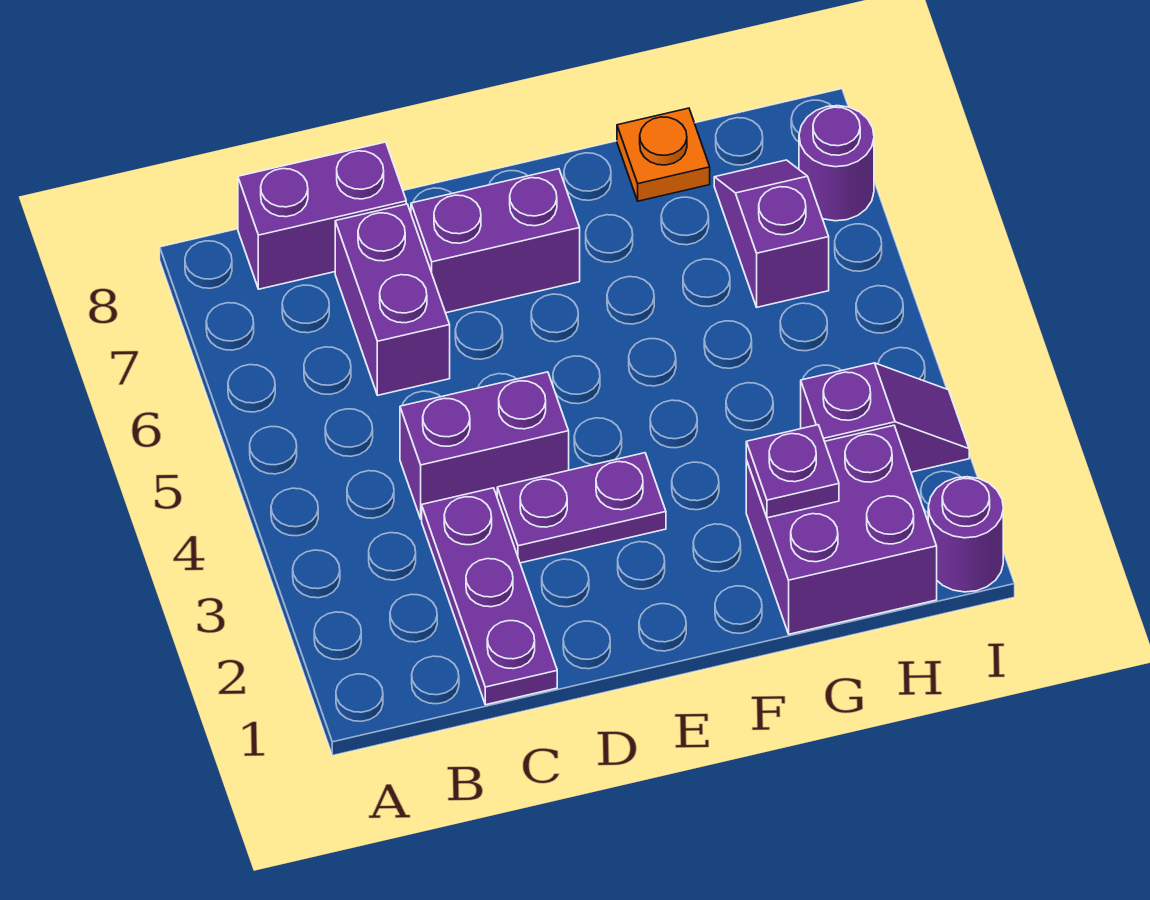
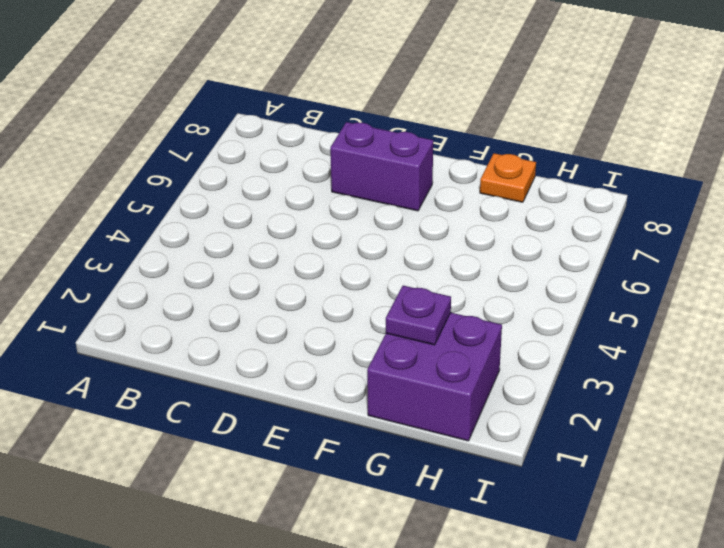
none -> purple 1x2 brick [238,142,406,289]
none -> purple 1x3 plate [422,488,557,705]
none -> purple 1x2 brick [400,372,569,519]

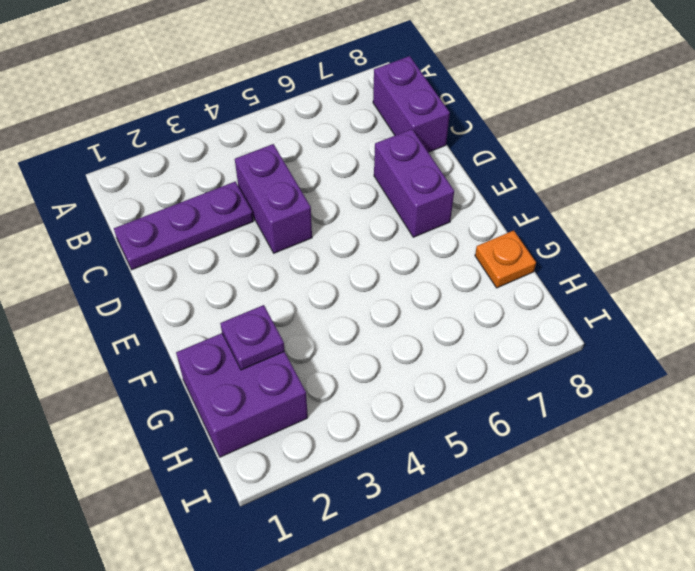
none -> purple 1x2 brick [335,204,450,395]
none -> purple 1x2 plate [497,453,666,563]
none -> purple 1x2 slope [801,363,969,472]

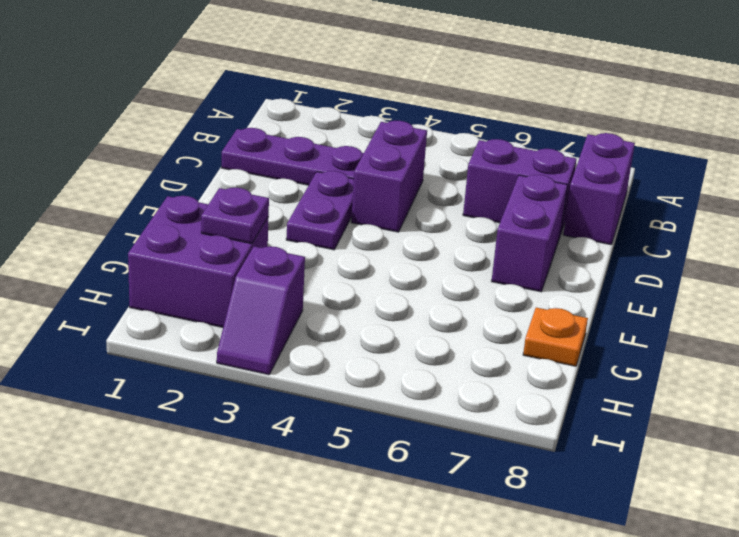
none -> purple 1x2 slope [714,160,829,307]
none -> purple 1x1 round brick [928,477,1003,592]
none -> purple 1x1 round brick [799,106,874,221]

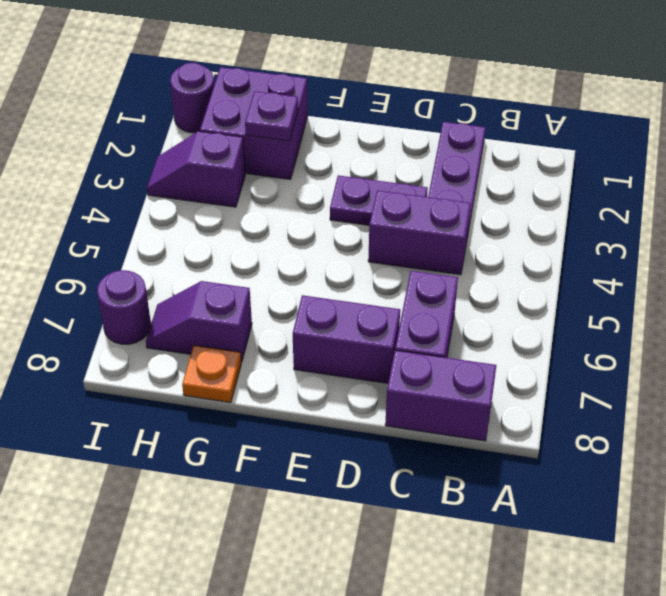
purple 1x2 slope [146,281,252,362] -> purple 1x2 slope turned to [714,160,829,307]

